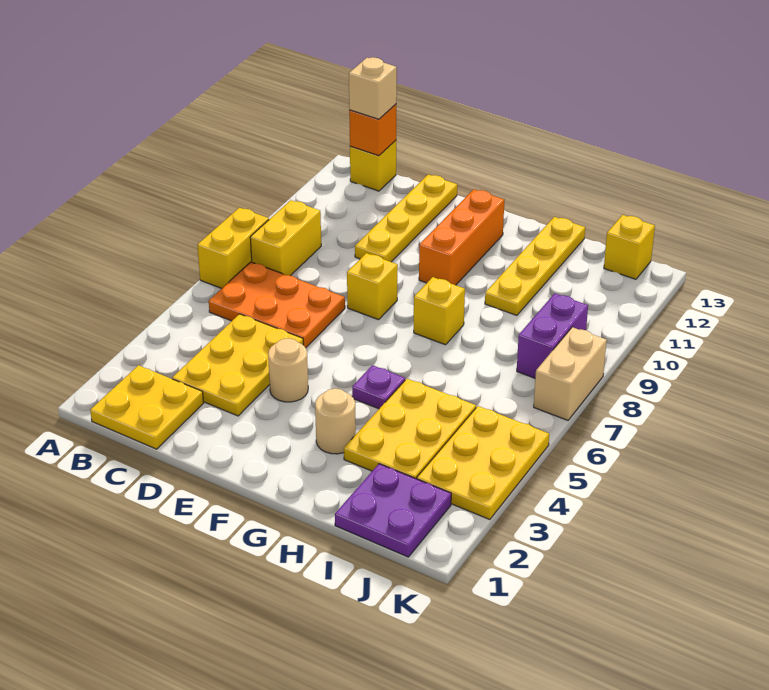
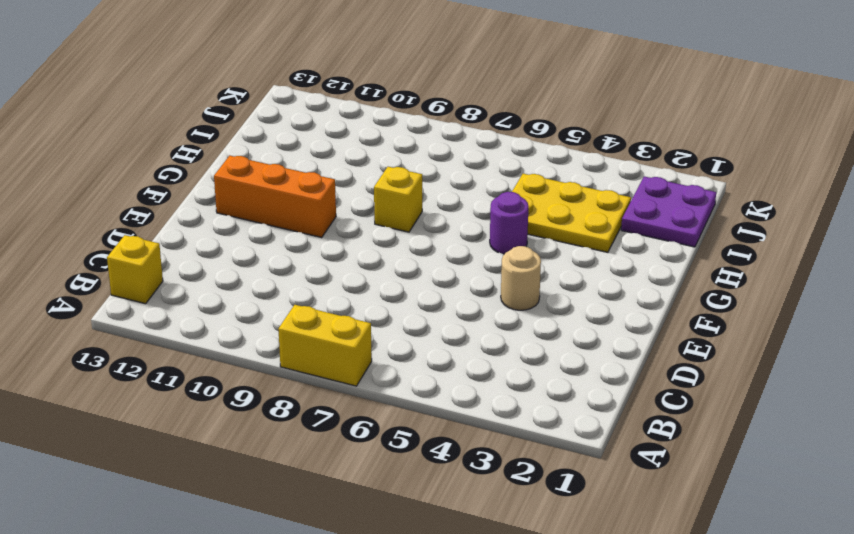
purple 1x1 round brick [490,192,528,254] -> purple 1x1 plate [352,365,405,409]
none -> yellow 2x2 plate [90,365,203,449]
none -> orange 2x3 plate [209,262,345,348]
none -> yellow 1x2 brick [250,200,321,276]

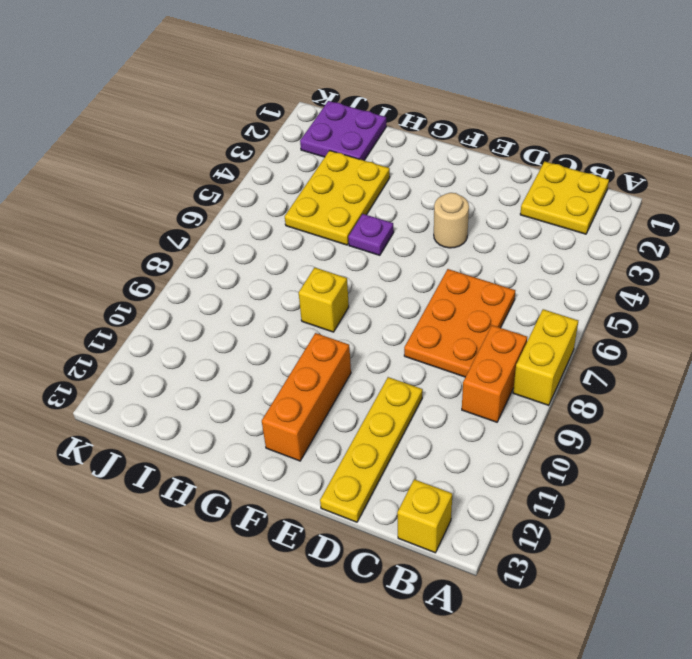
orange 1x2 brick [462,325,527,422] -> yellow 1x2 brick [250,200,321,276]
orange 2x3 plate [404,269,515,377] -> orange 2x3 plate turned to [209,262,345,348]
none -> yellow 2x3 plate [172,314,303,416]
none -> yellow 1x1 brick [347,253,398,320]
none -> tan 1x1 round brick [315,388,356,454]

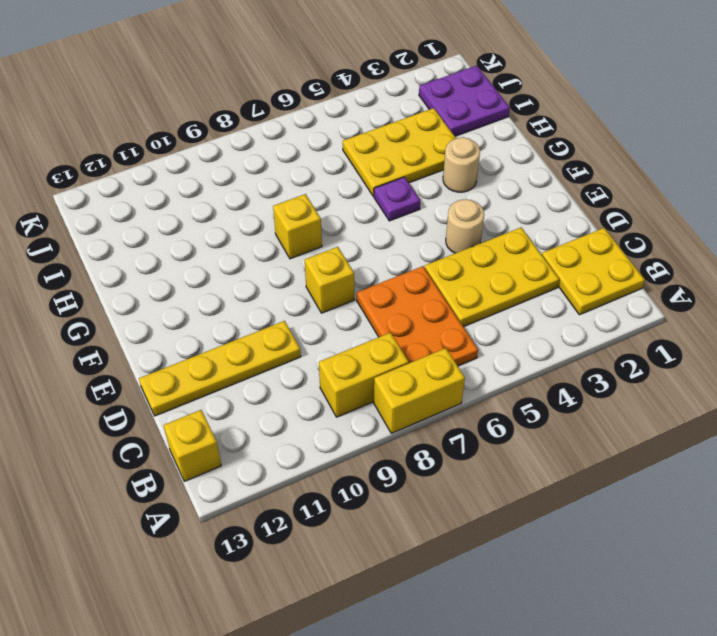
none -> orange 1x3 brick [419,189,504,285]
none -> yellow 1x4 plate [485,217,585,315]
none -> yellow 2x3 plate [417,406,549,520]

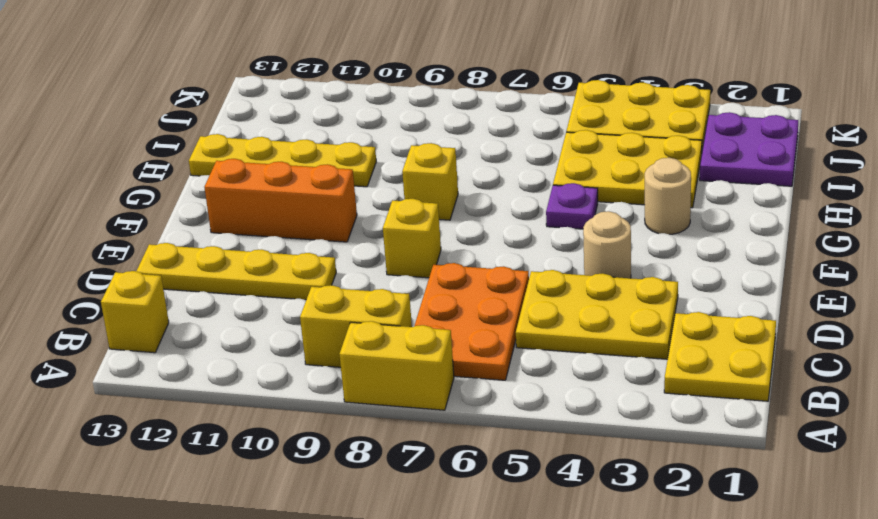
none -> purple 1x2 brick [517,293,588,378]
none -> yellow 1x1 brick [604,215,655,279]
none -> tan 1x2 brick [534,327,607,420]

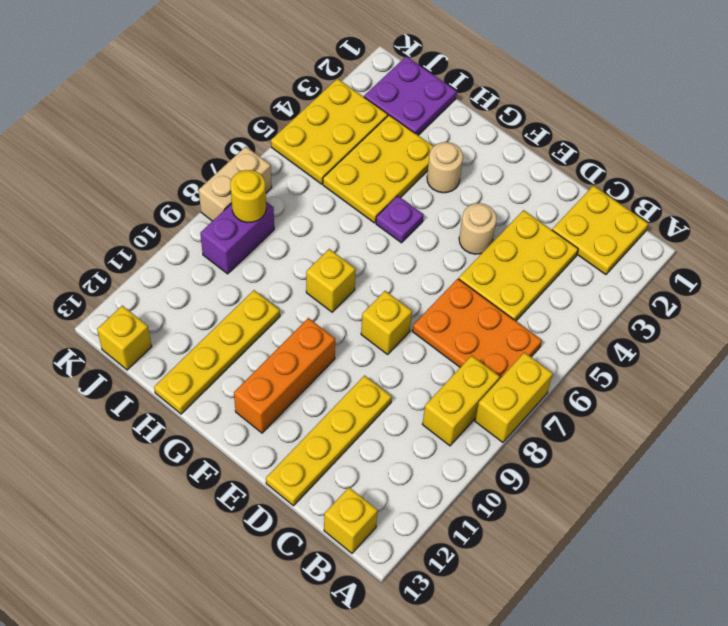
yellow 1x1 round brick [230,170,266,223] -> none
none -> orange 1x1 brick [349,104,396,156]
none -> tan 1x1 brick [349,57,397,119]

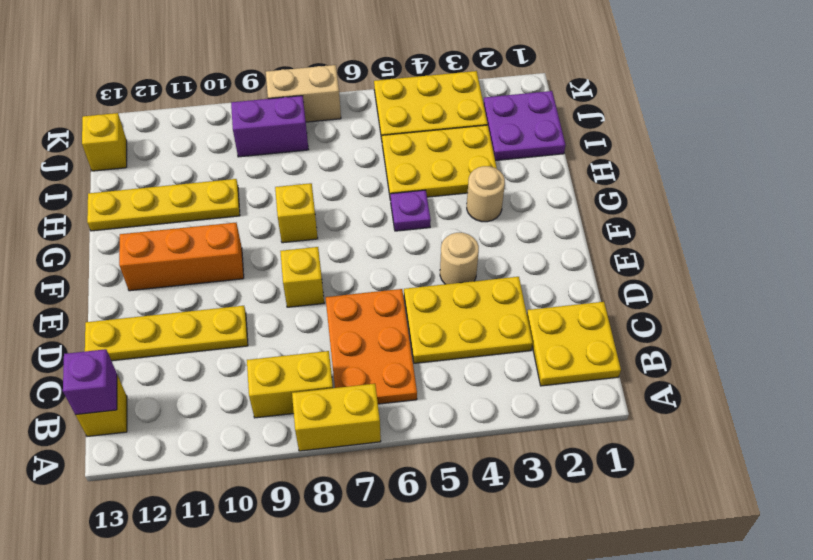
purple 1x1 brick [63,349,117,415] -> orange 1x1 brick [349,104,396,156]
none -> tan 1x1 brick [349,57,397,119]

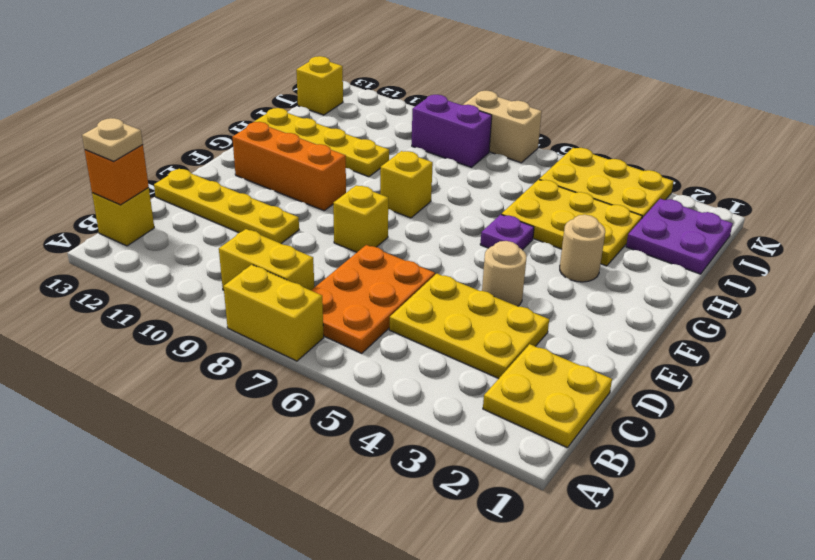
tan 1x1 plate [82,118,143,161] -> tan 1x1 brick [349,57,397,119]

